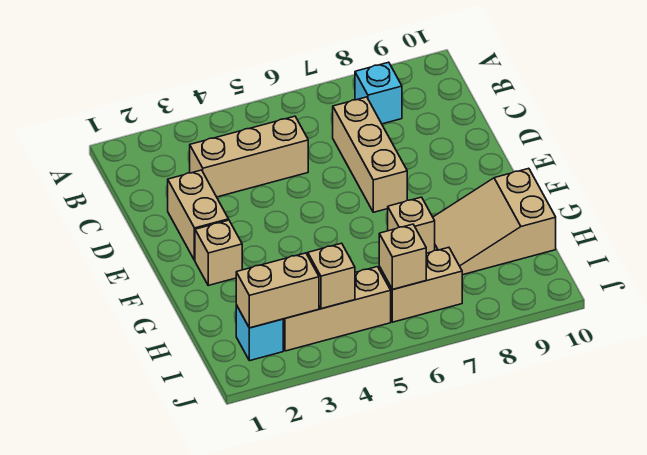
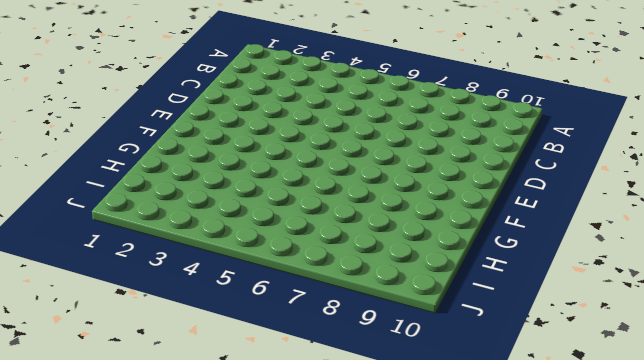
none -> cyan 1x1 brick [355,62,402,124]
none -> tan 1x3 brick [190,116,308,197]
none -> tan 1x3 brick [333,97,407,212]

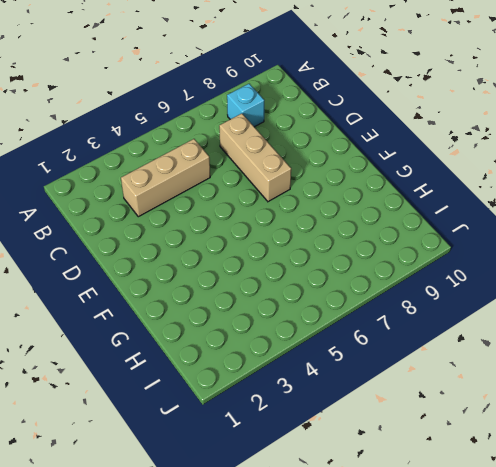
none -> tan 1x2 brick [168,170,229,260]
none -> tan 1x1 brick [195,220,242,285]
none -> tan 1x1 brick [388,197,435,253]

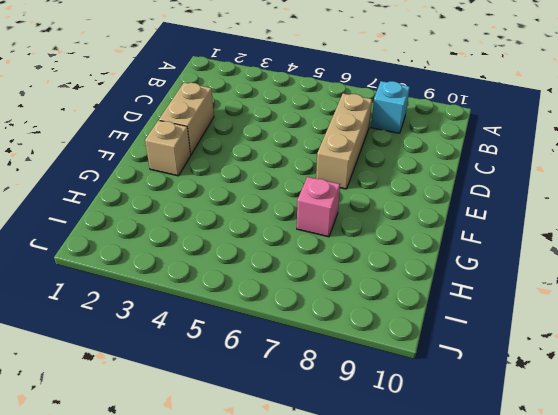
pink 1x1 brick [297,177,340,237] -> tan 1x1 brick [388,197,435,253]
none -> tan 1x3 brick [190,116,308,197]
none -> tan 2x3 slope [433,168,556,275]
none -> cyan 1x1 brick [236,305,283,361]

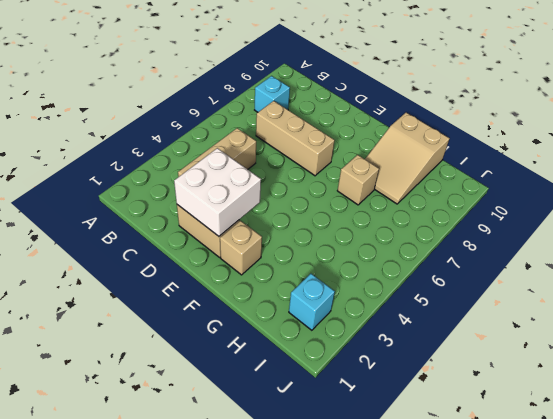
white 2x2 brick [174,148,261,236] -> none
none -> tan 1x3 brick [283,267,391,351]
none -> tan 1x2 brick [379,247,462,322]
none -> tan 1x2 brick [236,253,319,328]

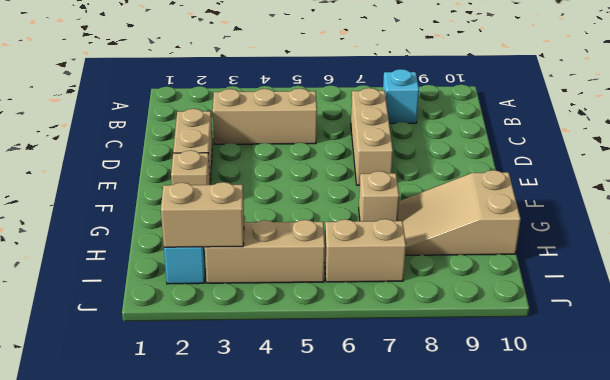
none -> tan 1x1 brick [308,243,355,309]
none -> tan 1x1 brick [379,224,426,290]

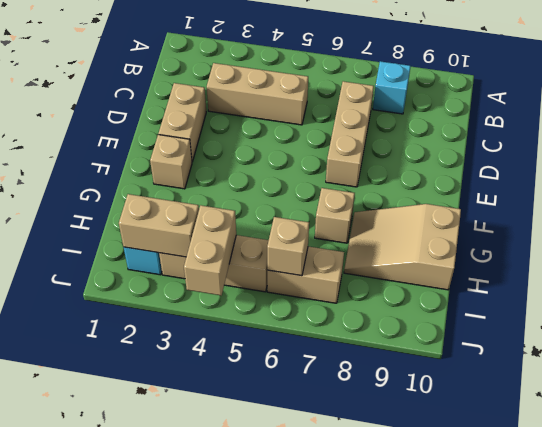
tan 1x2 brick [184,205,236,295] -> tan 1x1 brick [308,243,355,309]

